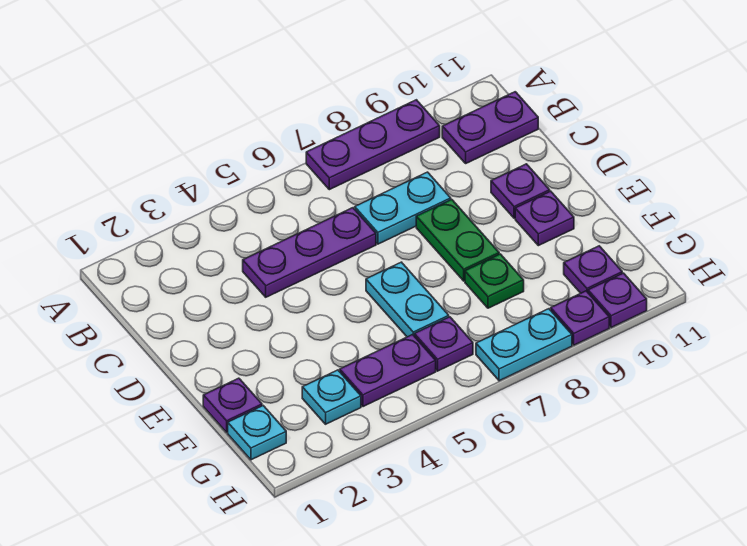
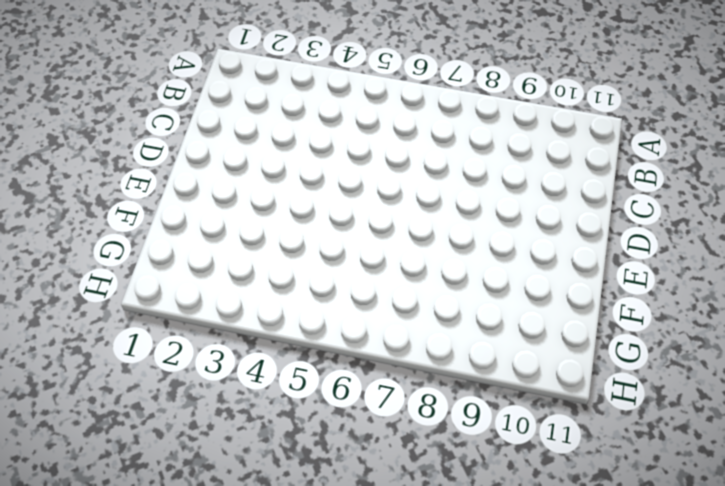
none -> purple 1x3 plate [306,100,440,190]
none -> purple 1x2 plate [442,92,538,163]
none -> purple 1x3 plate [243,208,376,297]

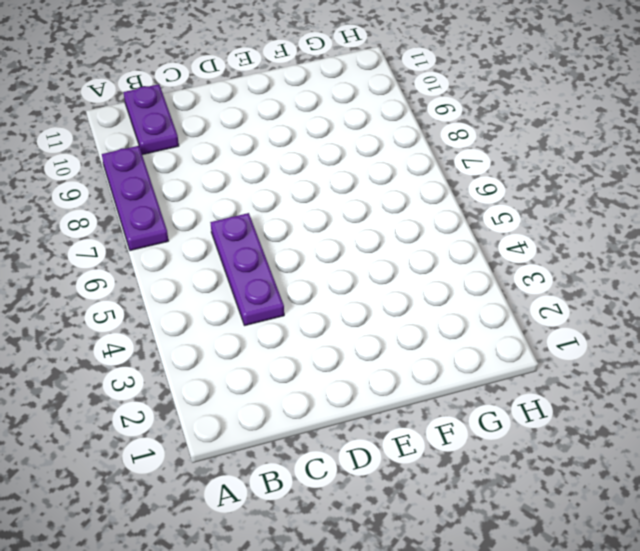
none -> cyan 1x2 plate [355,172,451,244]
none -> green 1x2 plate [416,199,499,281]
none -> purple 1x1 plate [491,164,550,218]

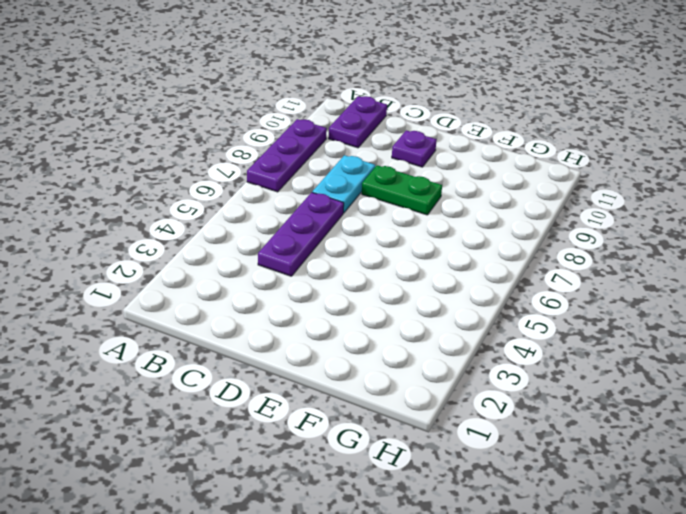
none -> cyan 1x2 plate [366,262,449,337]
none -> purple 1x1 plate [515,191,574,246]
none -> purple 1x1 plate [203,378,262,432]

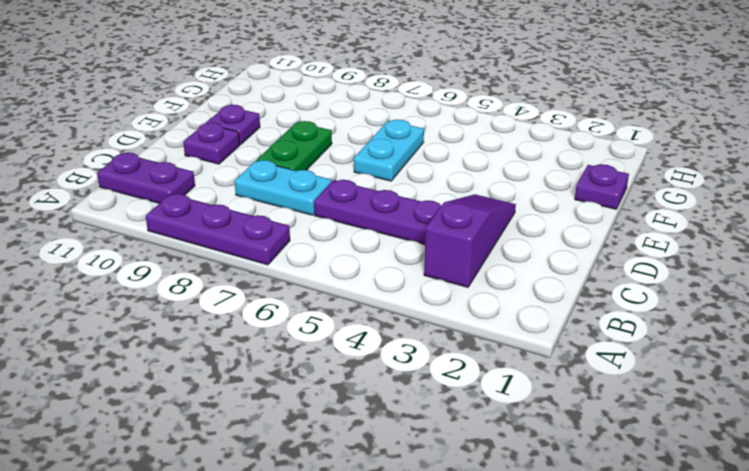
purple 1x3 slope [424,194,516,287] -> none
none -> green 1x1 plate [465,254,524,308]
none -> cyan 1x1 plate [228,406,286,460]
none -> cyan 1x1 plate [302,370,361,424]

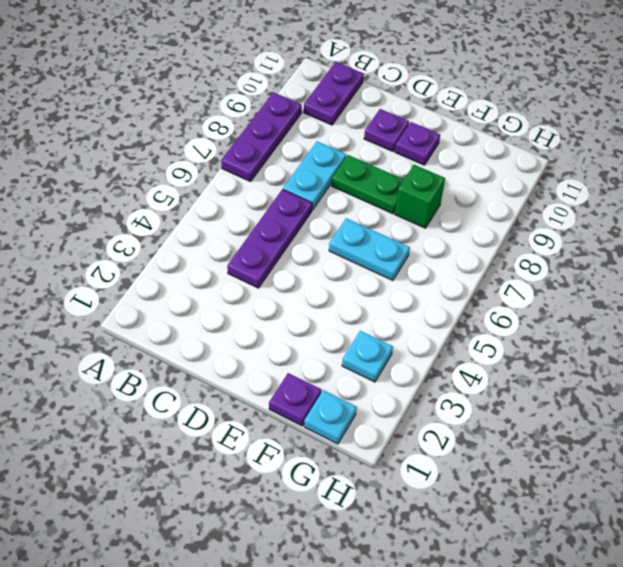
green 1x1 brick [395,165,445,228] -> green 1x1 plate [465,254,524,308]
none -> purple 1x2 plate [340,335,436,407]
none -> purple 1x1 plate [414,317,473,371]
none -> purple 1x1 plate [564,246,622,293]

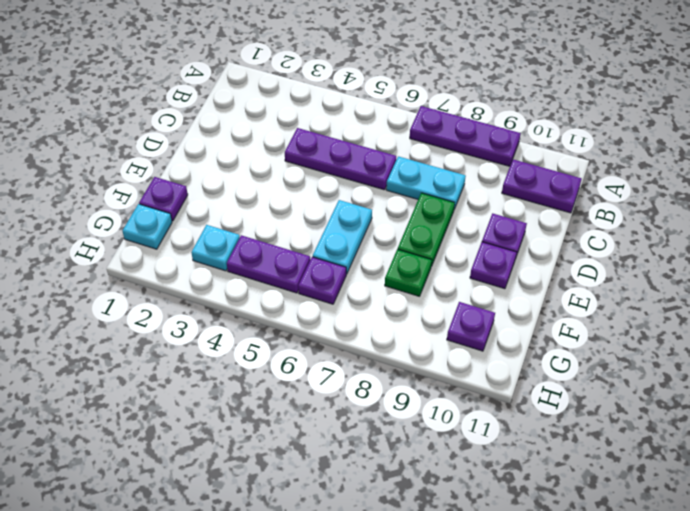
none -> cyan 1x2 plate [476,309,572,381]
none -> purple 1x1 plate [551,291,609,345]
none -> purple 1x1 plate [588,273,647,328]

